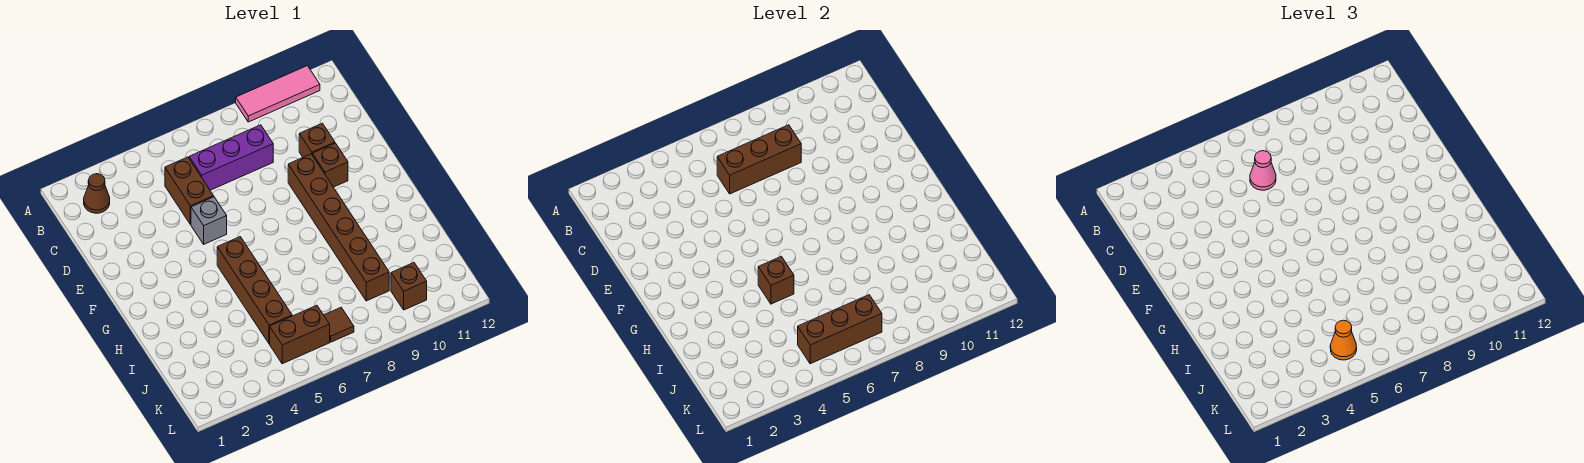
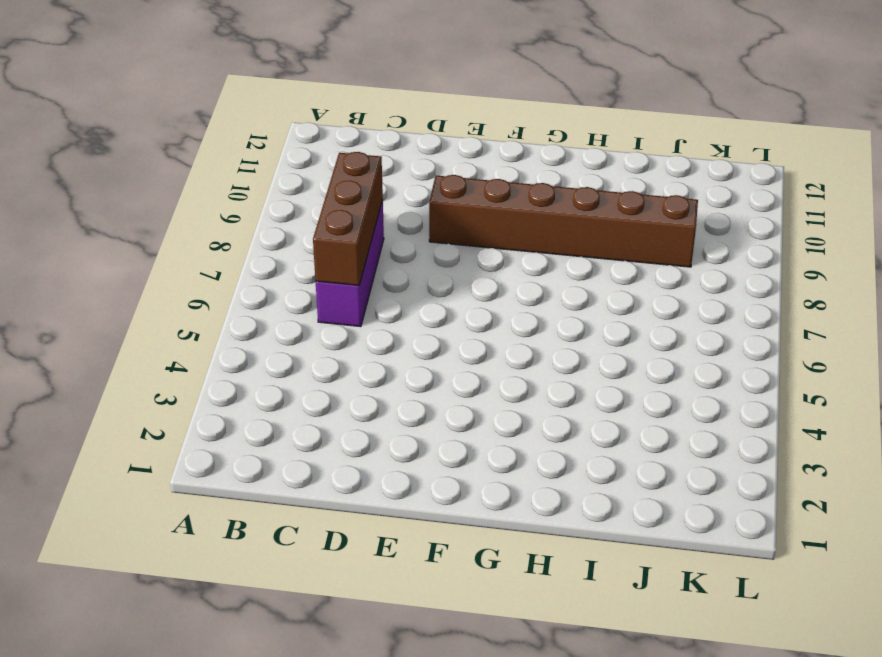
none -> pink 1x3 tile [236,66,320,122]
none -> brown 1x1 cone [84,174,110,213]
none -> brown 1x2 brick [165,157,214,225]

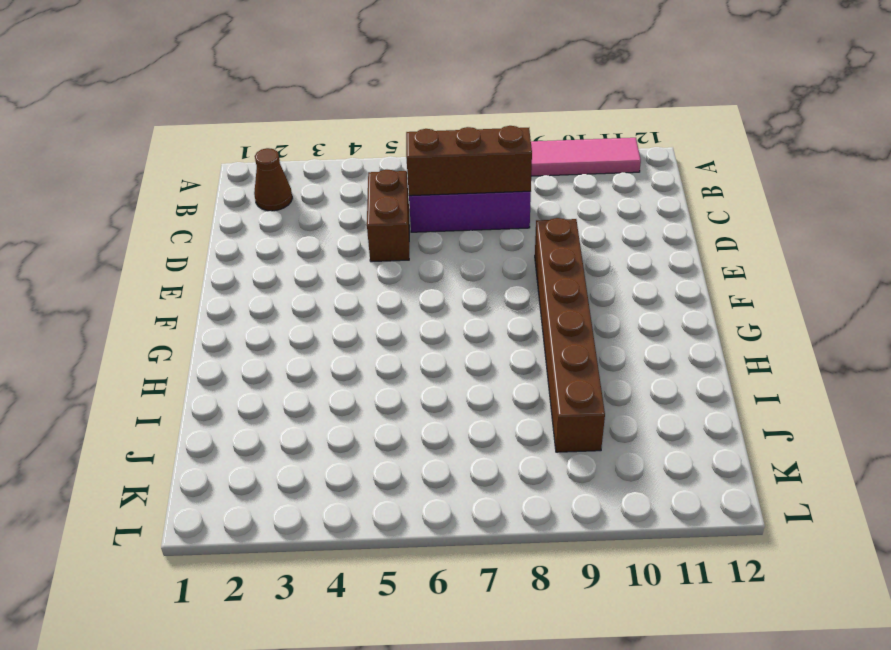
none -> brown 1x1 brick [299,123,335,157]
none -> grey 1x1 brick [191,197,227,244]
none -> brown 1x1 brick [313,143,348,187]

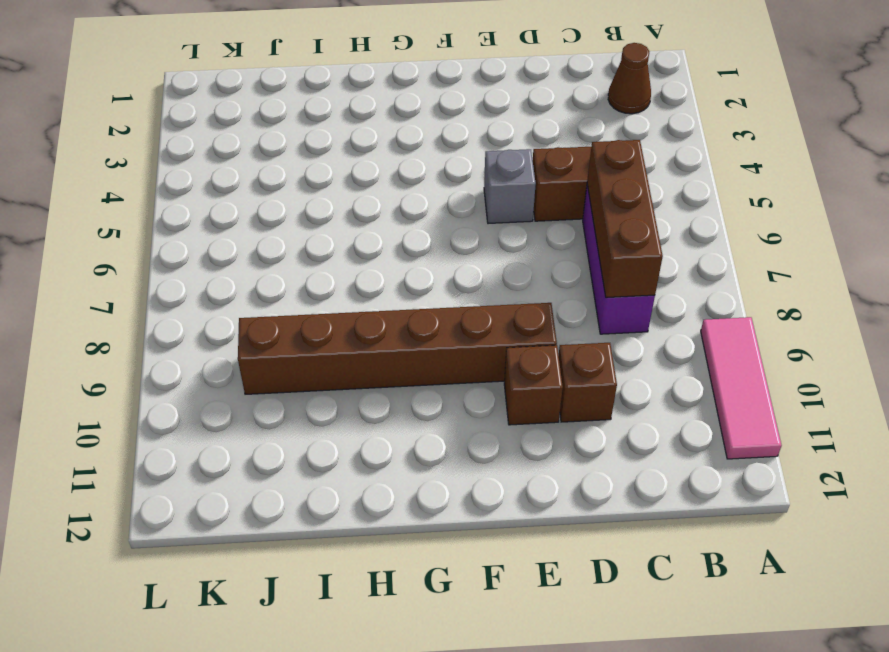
none -> brown 1x4 brick [217,237,292,344]
none -> brown 1x2 brick [270,305,330,364]
none -> brown 1x1 tile [324,308,354,342]

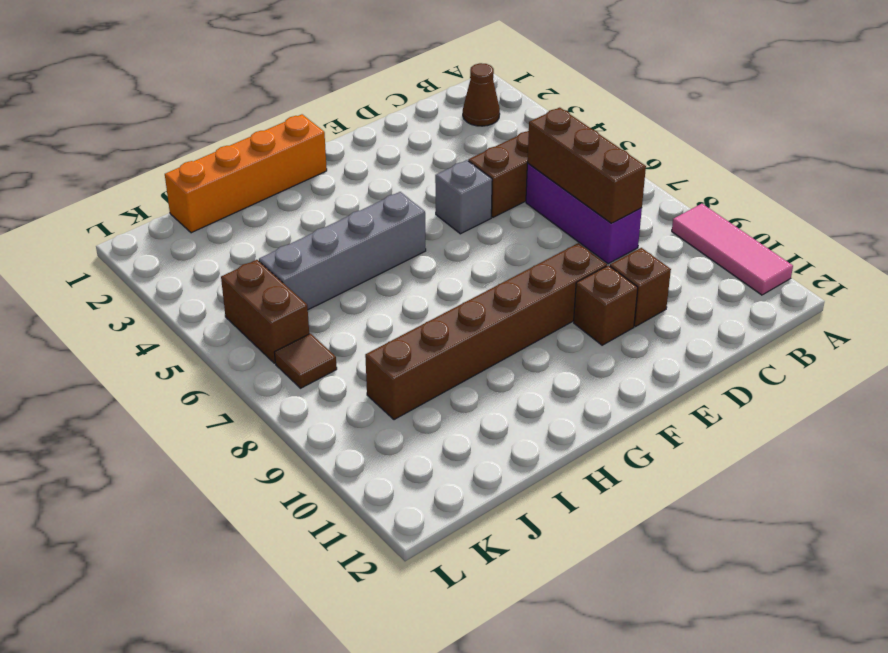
orange 1x4 brick [165,114,327,233] -> none
grey 1x4 brick [259,192,426,310] -> brown 1x4 brick [217,237,292,344]
none -> brown 1x1 brick [391,263,427,310]
none -> brown 1x1 brick [758,256,794,304]
none -> brown 1x3 brick [798,295,882,364]

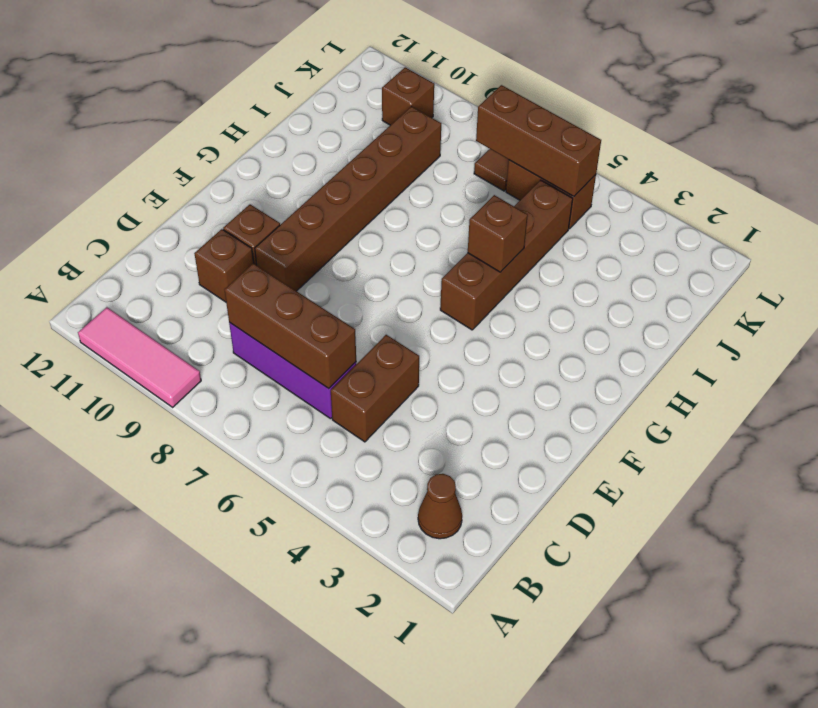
none -> grey 1x1 brick [191,197,227,244]
none -> pink 1x1 cone [1250,151,1276,190]
none -> orange 1x1 cone [1330,320,1357,360]

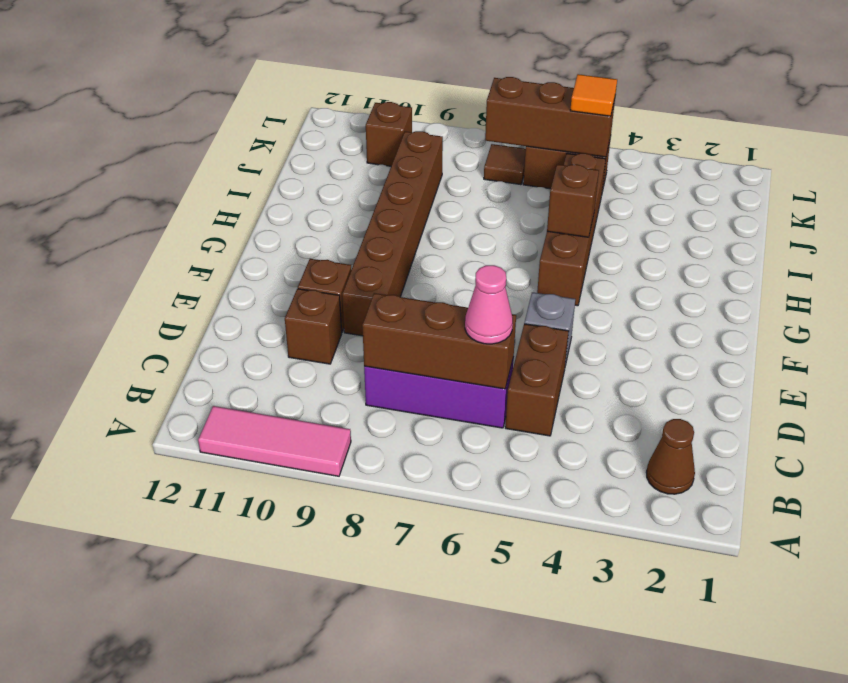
orange 1x1 tile [570,74,617,116] -> orange 1x1 cone [1330,320,1357,360]

